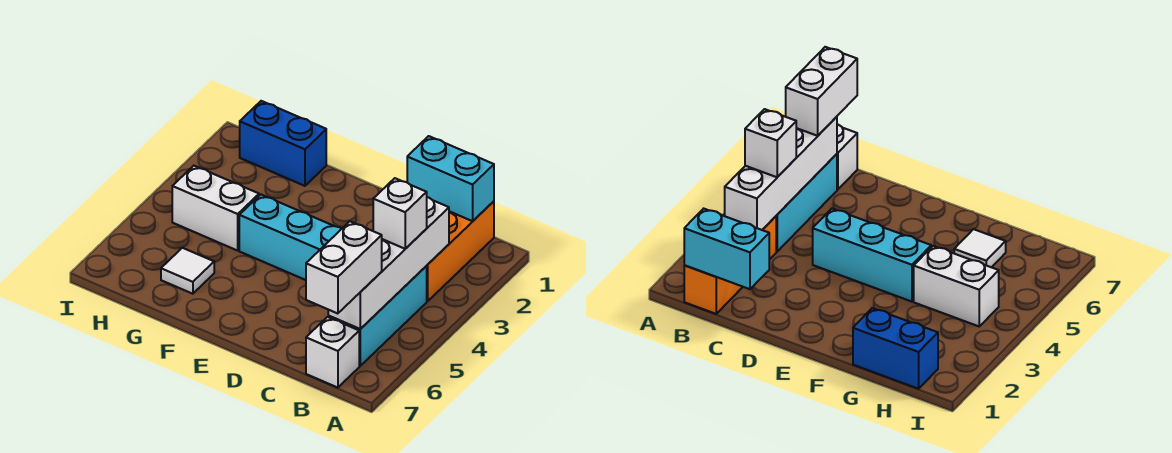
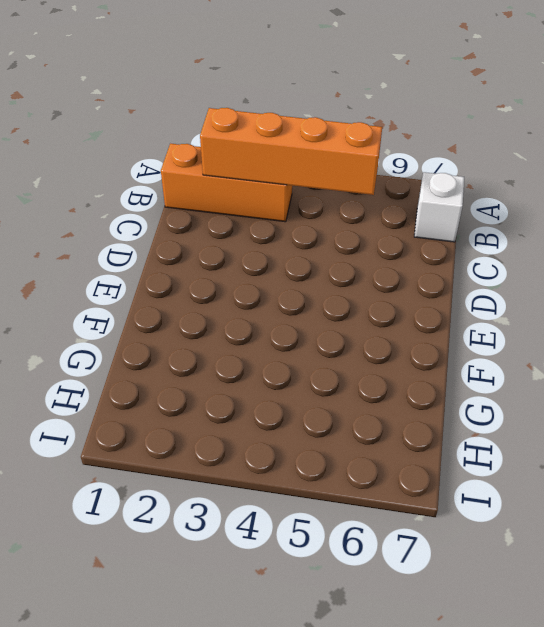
orange 1x4 brick [200,108,382,195] -> white 1x4 brick [328,197,449,329]
none -> cyan 1x3 brick [328,266,427,366]
none -> cyan 1x3 brick [239,195,341,280]

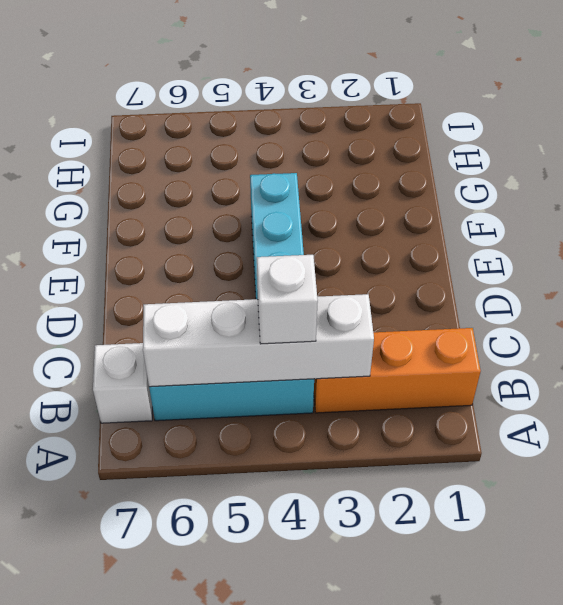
none -> blue 1x2 brick [240,101,326,186]
none -> white 1x2 brick [172,166,259,251]

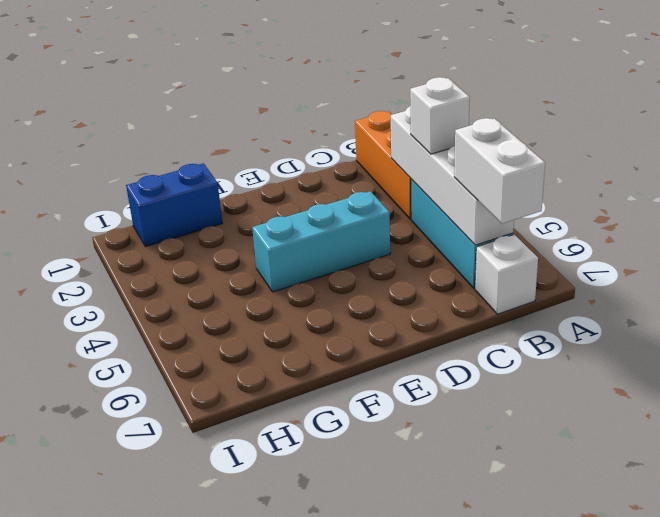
none -> white 1x2 brick [172,166,259,251]
none -> white 1x1 tile [161,248,214,294]

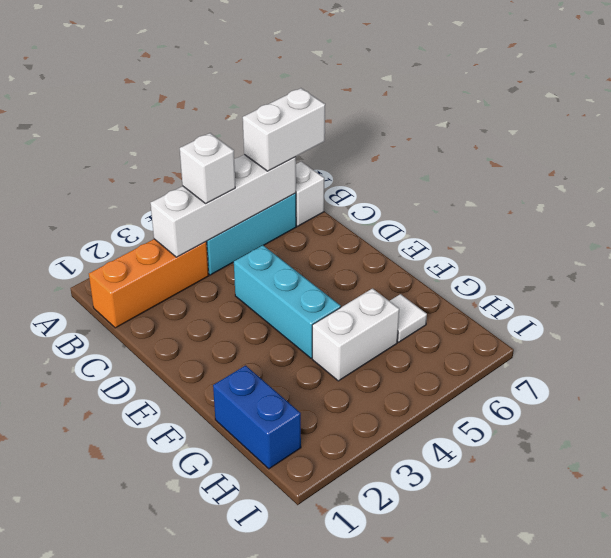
white 1x2 brick [312,289,399,381] -> white 1x2 brick turned to [172,166,259,251]
none -> cyan 1x2 brick [407,136,494,221]

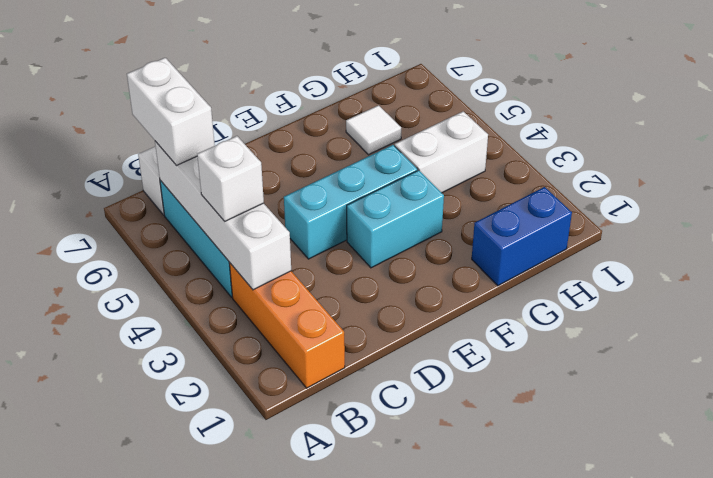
cyan 1x2 brick [347,170,444,268] -> cyan 1x2 brick moved to [407,136,494,221]

